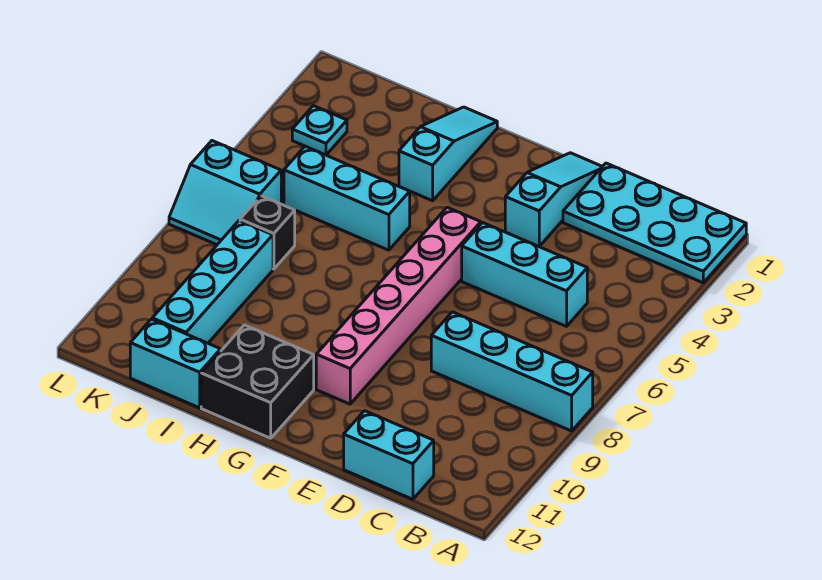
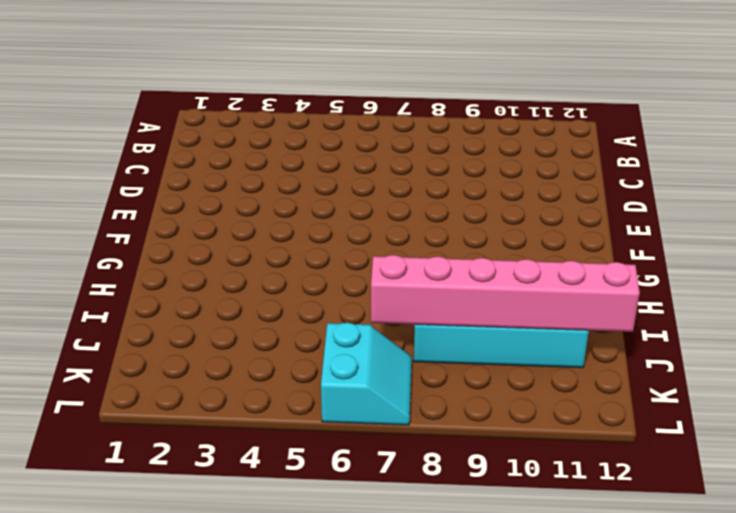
pink 1x6 brick [371,255,640,332] -> pink 1x6 brick moved to [316,207,481,404]
none -> cyan 2x4 plate [563,163,746,283]
none -> cyan 1x4 brick [431,312,593,431]
none -> cyan 1x3 brick [462,223,587,326]

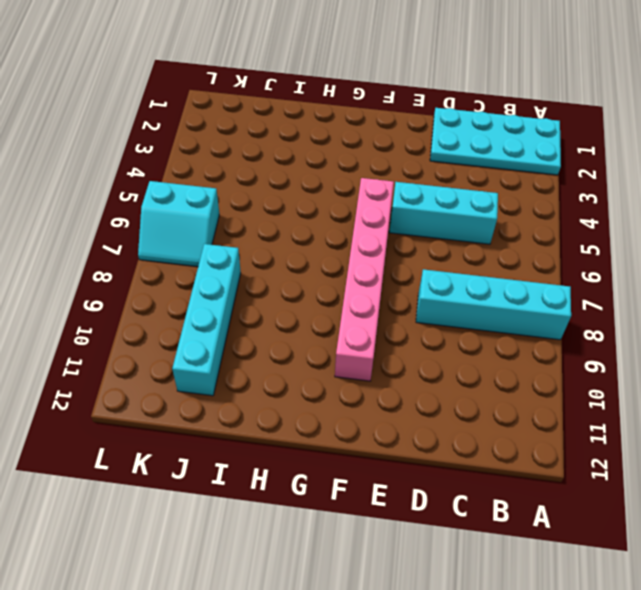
none -> cyan 1x2 brick [344,411,434,499]
none -> cyan 1x3 slope [505,153,602,246]
none -> black 2x2 brick [201,325,314,438]

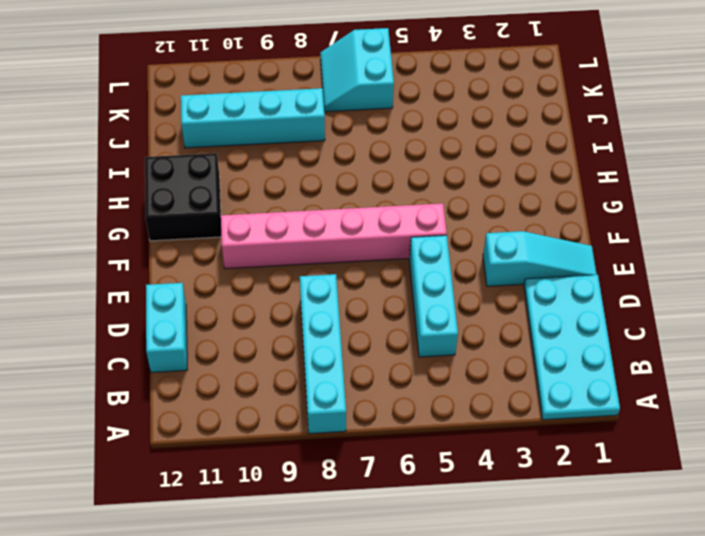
none -> cyan 1x3 slope [399,107,497,201]
none -> cyan 1x3 brick [284,146,410,250]
none -> cyan 1x2 brick [130,319,221,408]

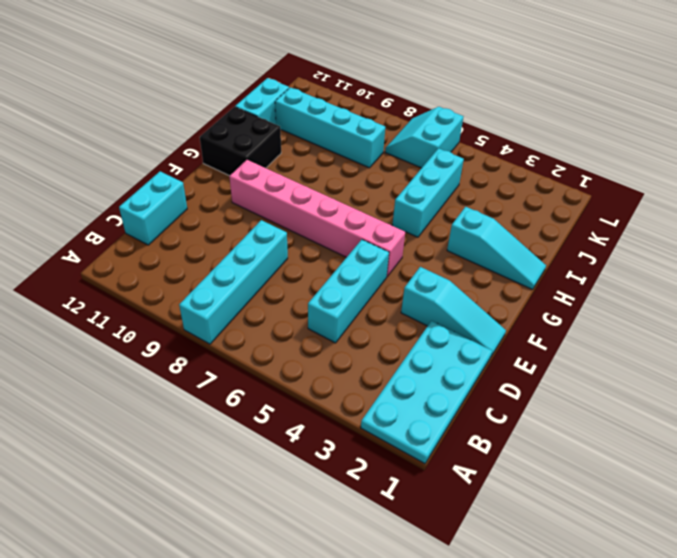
none -> black 1x1 brick [240,196,295,269]
none -> cyan 1x1 plate [292,106,347,155]

